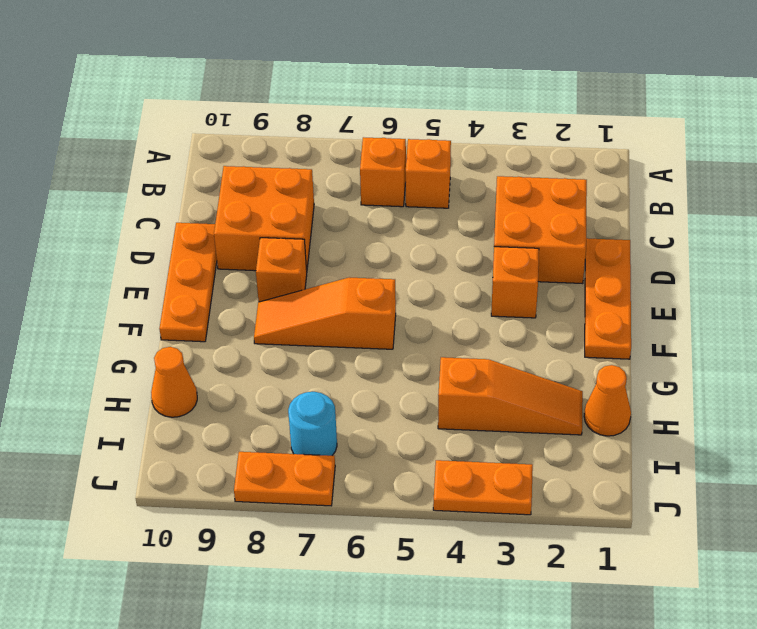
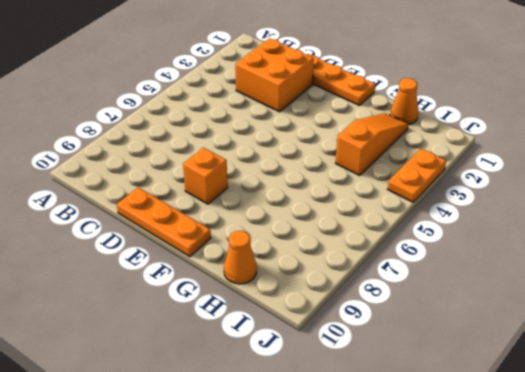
none -> orange 1x1 brick [406,139,451,208]
none -> orange 1x1 brick [360,137,406,207]
none -> orange 2x2 brick [214,166,314,271]

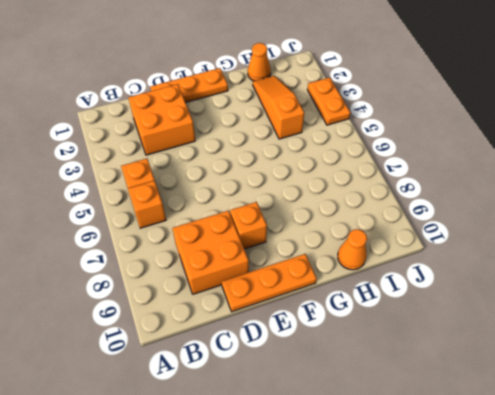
none -> orange 1x1 brick [491,247,539,318]
none -> orange 1x3 slope [254,278,396,349]
none -> cyan 1x1 round brick [288,392,337,456]

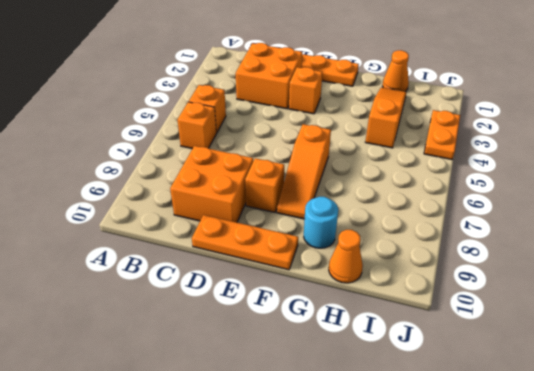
cyan 1x1 round brick [304,197,338,248] -> cyan 1x1 round brick moved to [288,392,337,456]
none -> orange 1x2 plate [234,452,335,506]

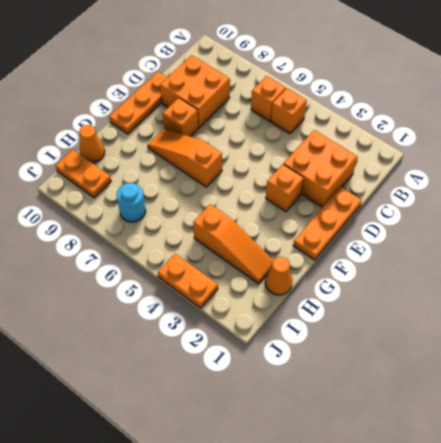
orange 1x2 plate [55,150,111,198] -> orange 1x2 plate moved to [234,452,335,506]

